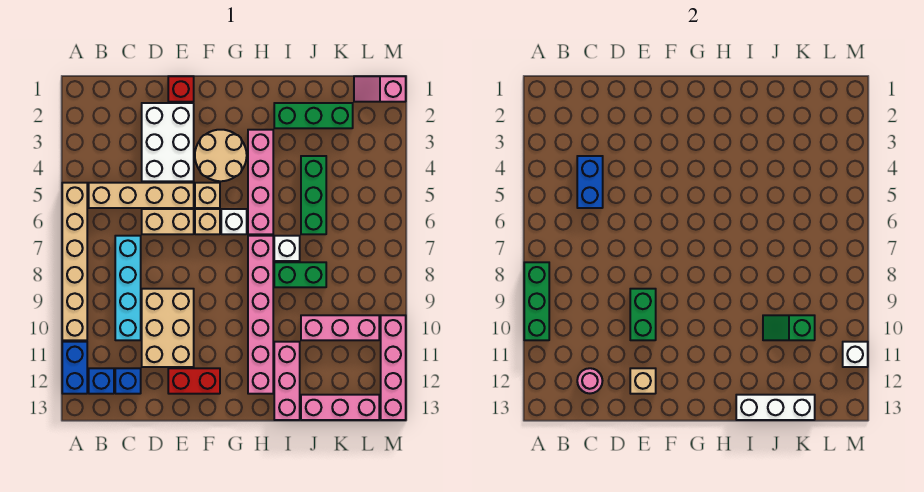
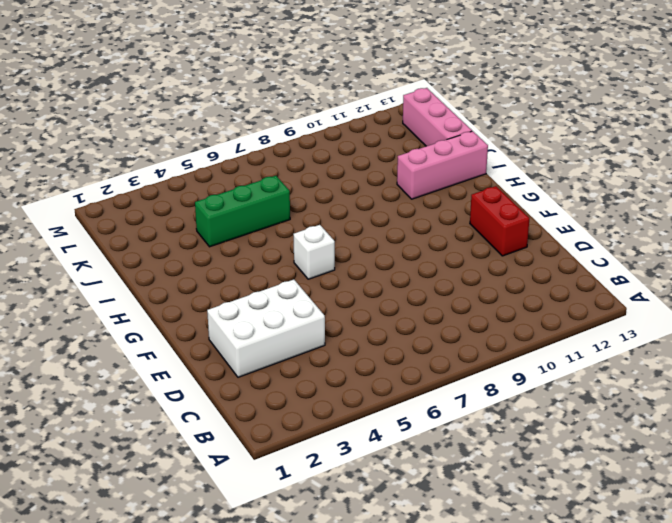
none -> tan 1x6 brick [62,183,87,340]
none -> blue 1x2 brick [62,342,87,394]
none -> tan 1x4 brick [89,183,194,208]
none -> blue 1x1 brick [89,368,114,394]

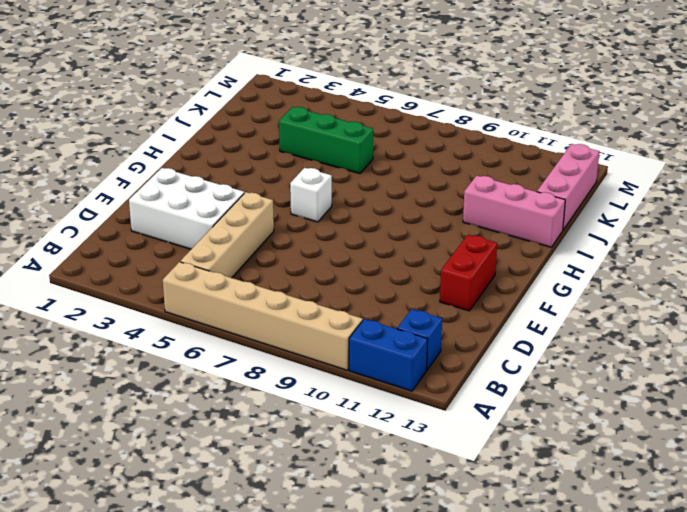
none -> cyan 1x4 brick [115,236,141,340]
none -> blue 1x1 brick [115,368,141,394]
none -> tan 1x2 brick [142,209,194,234]
none -> tan 2x3 brick [142,289,194,367]

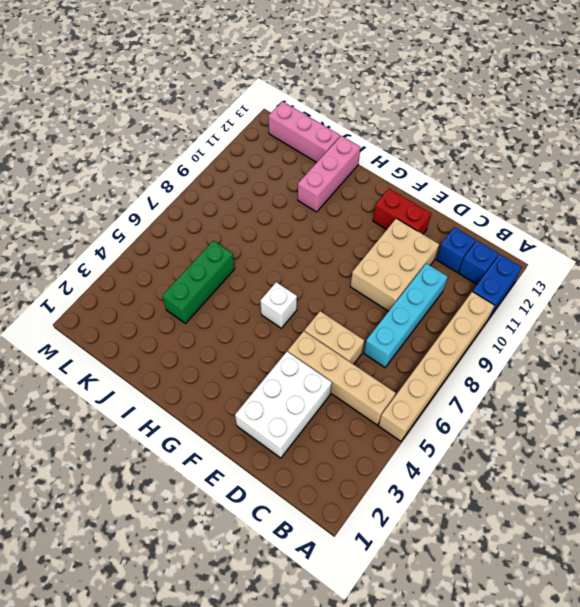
none -> red 1x1 brick [168,76,194,102]
none -> tan 2x2 round brick [195,130,247,181]
none -> tan 1x1 brick [195,183,220,208]
none -> tan 1x1 brick [195,209,220,234]

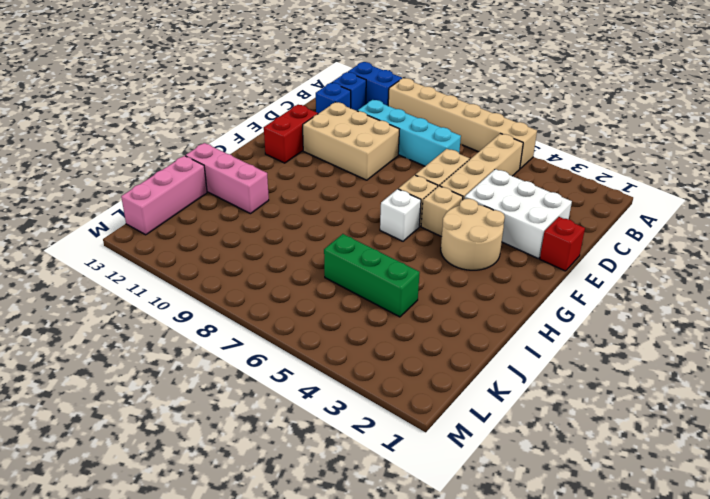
none -> pink 1x4 brick [248,130,273,234]
none -> pink 1x6 brick [248,236,273,394]
none -> green 1x3 brick [274,103,353,128]
none -> white 1x1 brick [274,236,300,261]

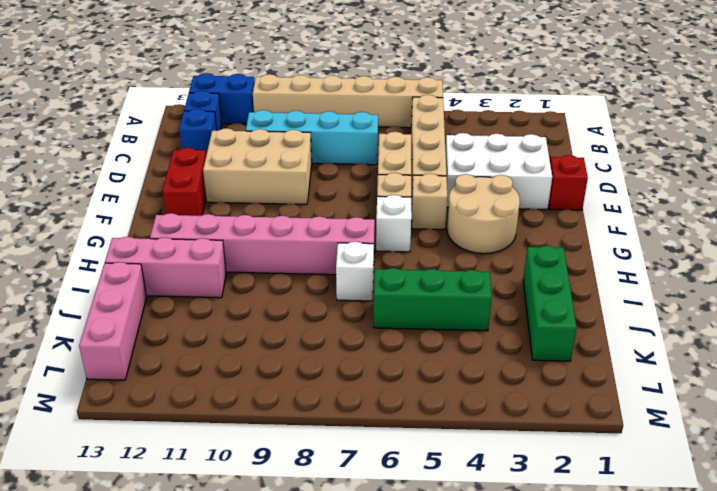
none -> pink 1x4 brick [248,130,273,234]
none -> green 1x2 brick [274,262,326,287]
none -> pink 1x3 brick [301,315,379,340]
none -> pink 1x2 slope [354,76,406,102]

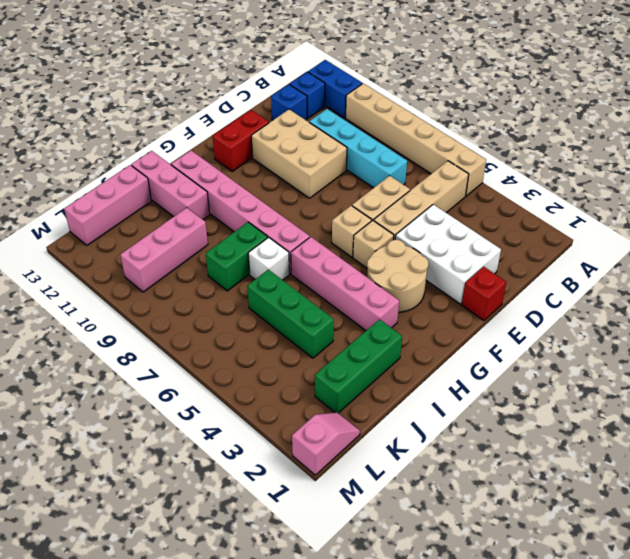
none -> white 1x1 brick [221,209,247,234]
none -> pink 1x4 brick [381,315,406,420]
none -> green 1x3 brick [524,262,549,340]
none -> blue 1x2 brick [577,156,603,208]

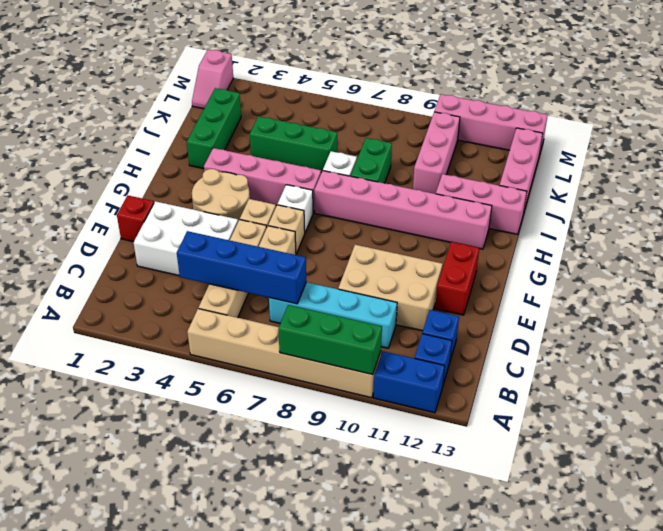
blue 1x4 brick [177,231,306,304] -> blue 1x2 brick [577,156,603,208]
none -> pink 1x1 round brick [577,368,602,393]
none -> green 1x2 brick [630,289,656,340]
none -> tan 1x1 brick [630,368,656,394]
none -> white 1x3 brick [736,395,815,420]

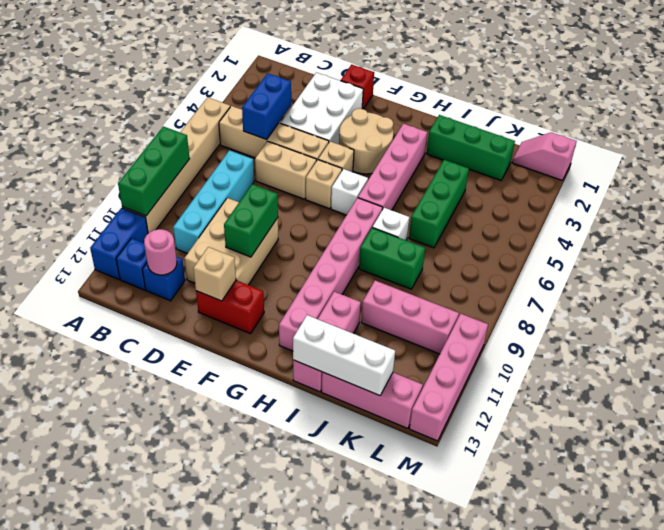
none -> green 1x2 slope [763,315,815,340]
none -> white 1x1 brick [843,342,868,367]

